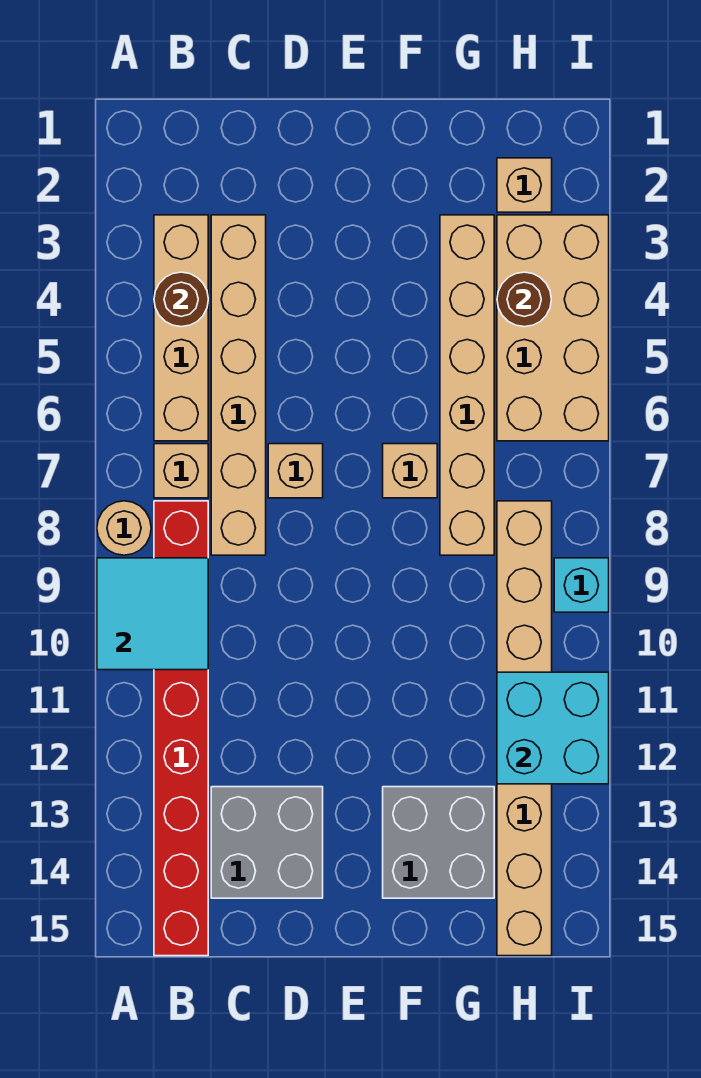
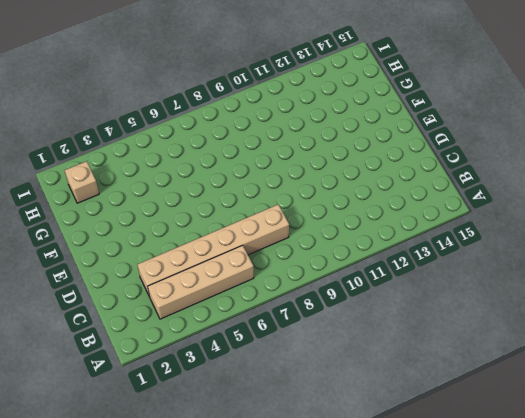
none -> tan 1x1 round brick [97,501,151,555]
none -> tan 1x1 brick [154,444,208,498]
none -> red 1x8 brick [154,501,208,956]

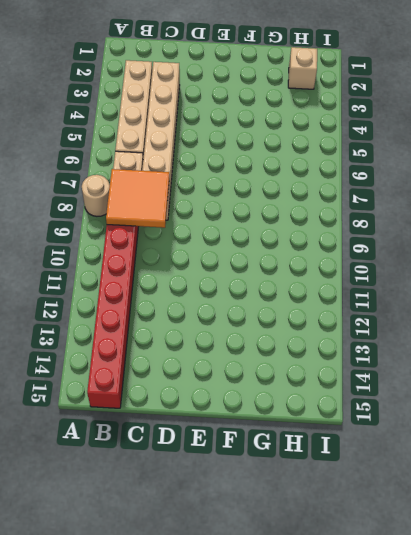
orange 2x2 tile [106,169,169,228] -> cyan 2x2 tile [97,558,208,670]
none -> grey 2x2 brick [211,787,323,898]
none -> tan 1x1 brick [268,444,323,498]
none -> tan 1x1 brick [383,444,437,498]

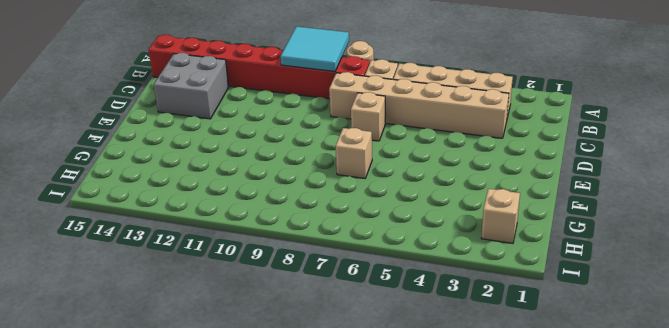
none -> grey 2x2 brick [383,787,494,898]
none -> tan 1x6 brick [440,215,494,555]
none -> tan 2x4 brick [497,215,609,441]

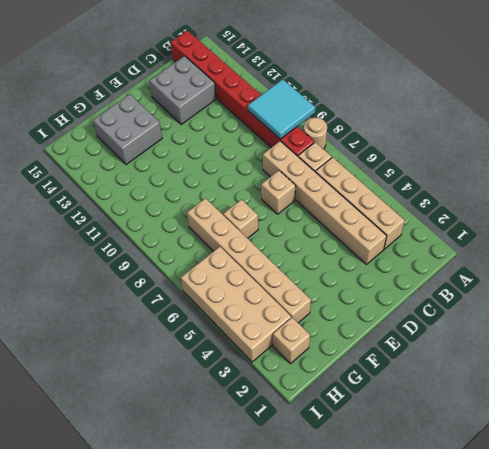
none -> tan 1x8 brick [497,501,552,956]
none -> cyan 1x1 brick [554,558,609,612]
none -> brown 1x1 round brick [154,272,208,327]

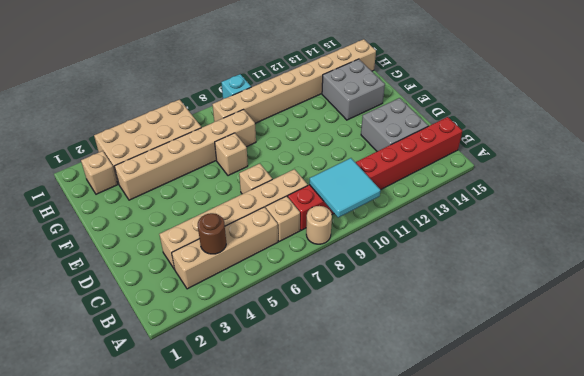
none -> brown 1x1 round brick [497,272,551,327]
none -> cyan 2x2 brick [497,672,609,784]

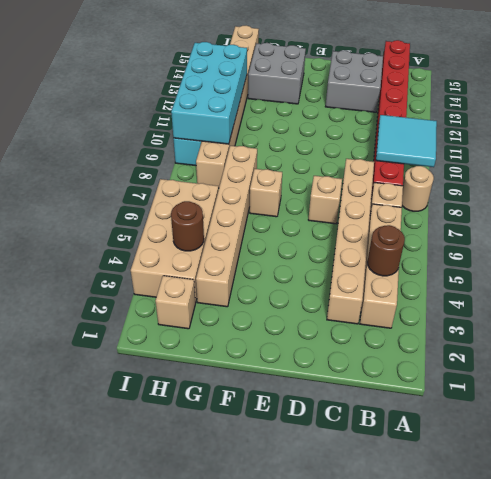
cyan 2x4 brick [171,42,247,144] -> cyan 2x2 brick [497,672,609,784]

